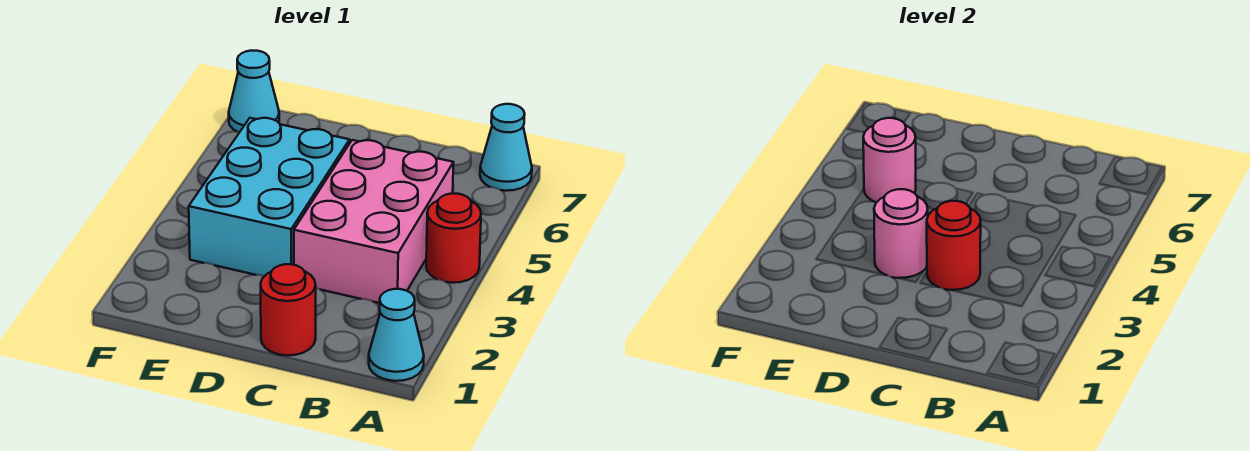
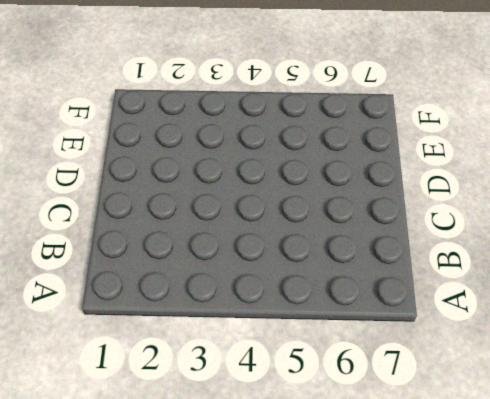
none -> cyan 1x1 cone [369,289,424,381]
none -> red 1x1 round brick [426,193,481,283]

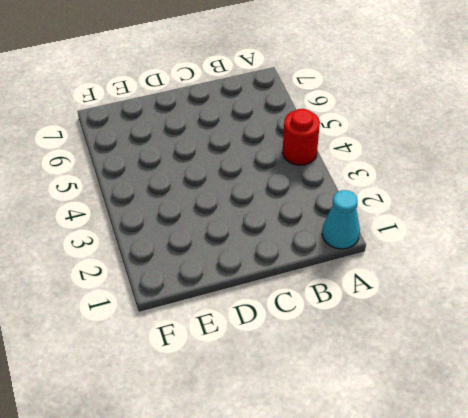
none -> cyan 1x1 cone [480,104,532,191]
none -> pink 2x3 brick [294,140,454,303]

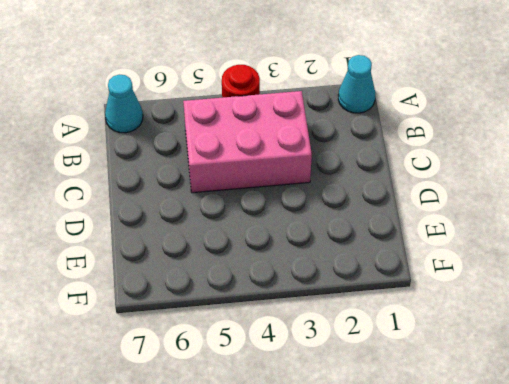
none -> red 1x1 round brick [261,264,316,355]
none -> cyan 2x3 brick [189,118,350,276]

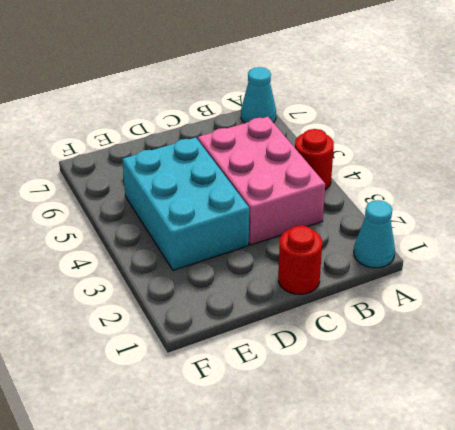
none -> cyan 1x1 cone [229,50,279,132]
none -> red 1x1 round brick [927,201,981,290]

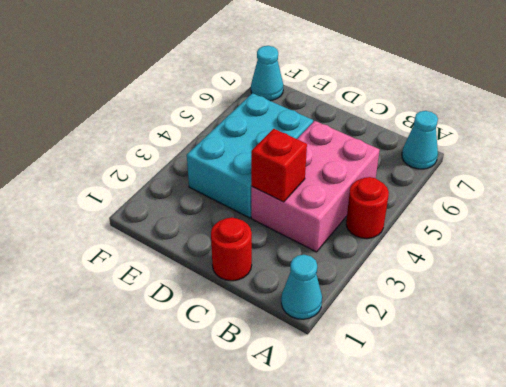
red 1x1 brick [251,129,307,202] -> red 1x1 round brick [927,201,981,290]
none -> pink 1x1 round brick [874,189,928,278]
none -> pink 1x1 round brick [863,118,916,202]

